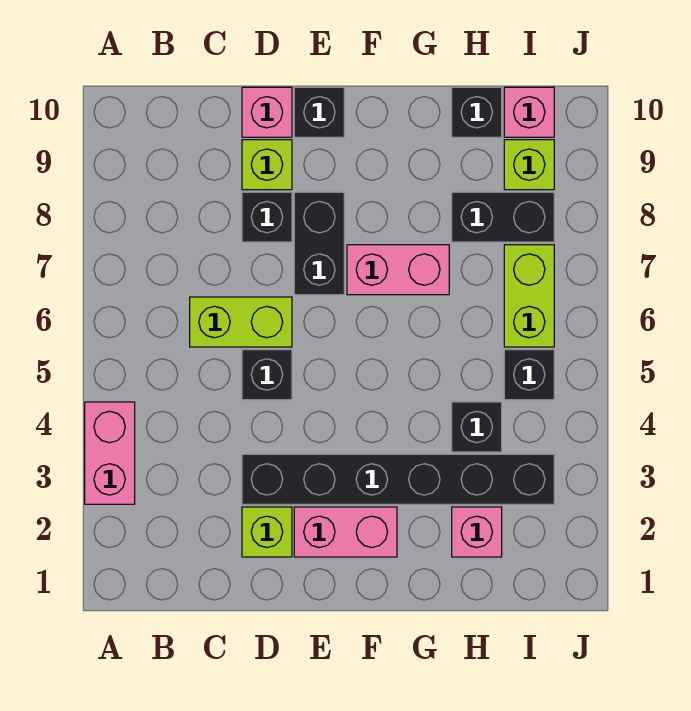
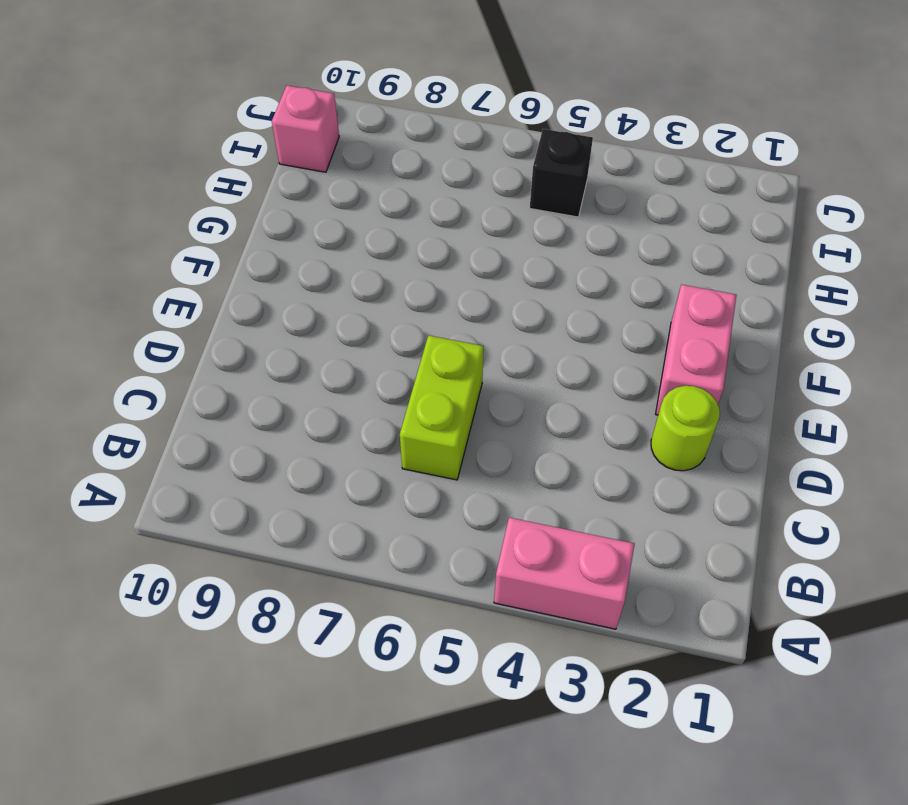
lime 1x1 round brick [651,386,720,471] -> lime 1x1 brick [242,507,292,557]
none -> black 1x6 brick [242,454,554,504]
none -> black 1x1 brick [242,350,292,400]
none -> black 1x1 brick [242,192,292,242]

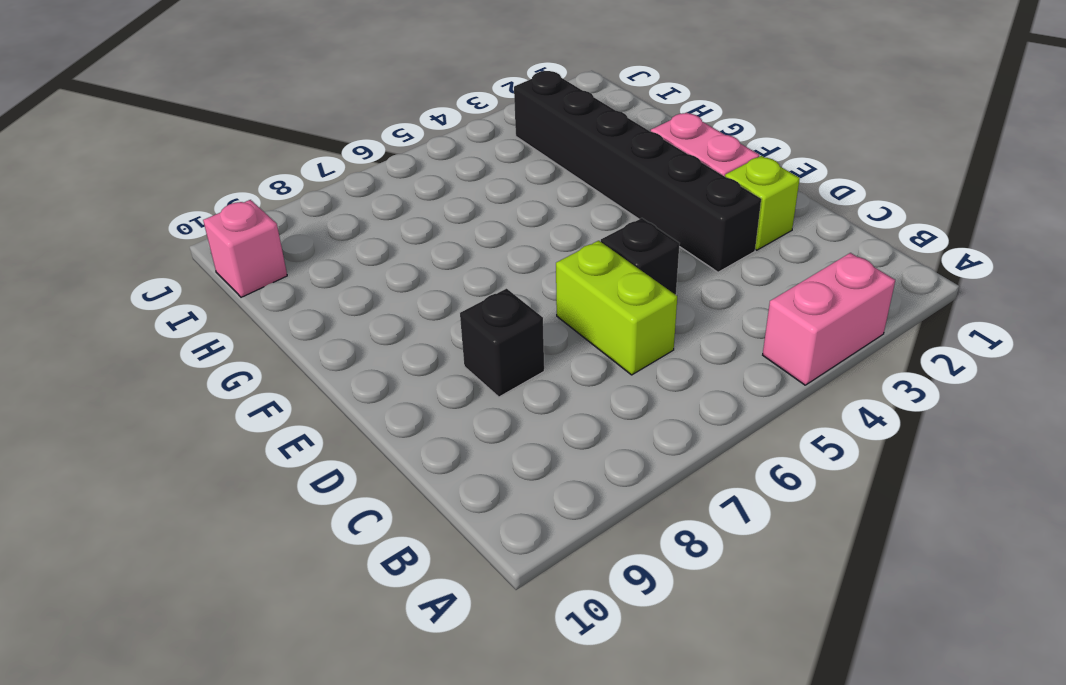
none -> lime 1x1 brick [242,140,292,190]
none -> pink 1x1 brick [242,87,292,137]
none -> black 1x2 brick [294,192,344,295]

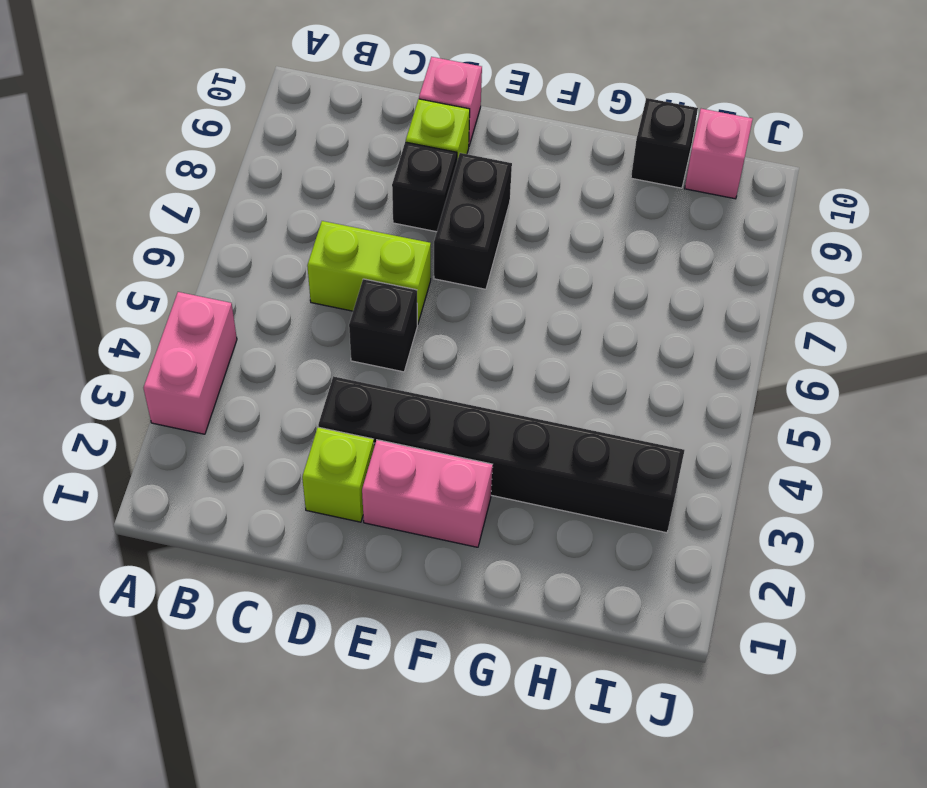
none -> black 1x1 brick [294,87,344,137]
none -> pink 1x2 brick [347,245,449,295]
none -> pink 1x1 brick [452,507,502,557]

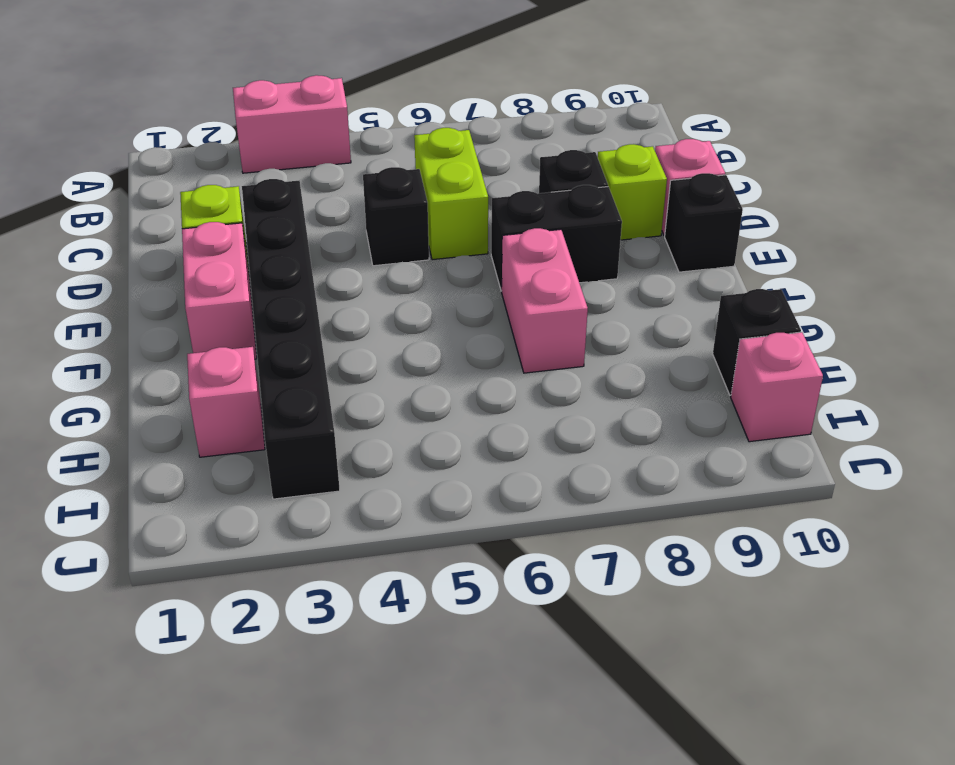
none -> black 1x1 brick [452,402,502,452]
none -> black 1x2 brick [452,192,554,242]
none -> black 1x1 brick [504,350,554,400]

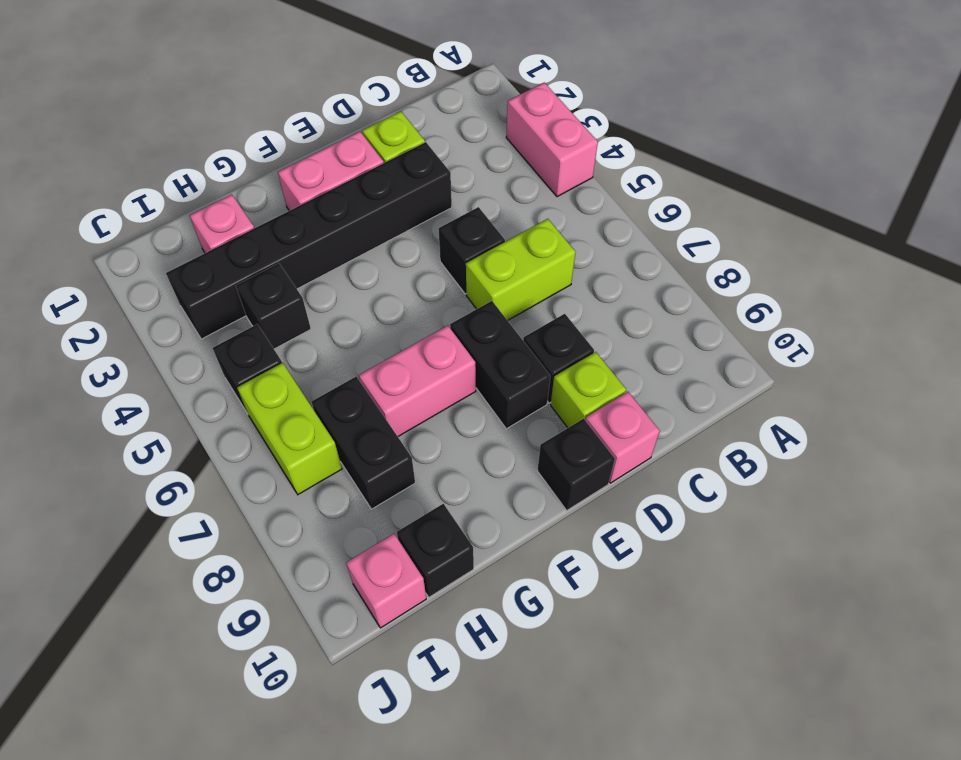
black 1x2 brick [311,376,415,509] -> black 1x2 brick turned to [452,192,554,242]
none -> lime 1x1 brick [504,140,554,190]

